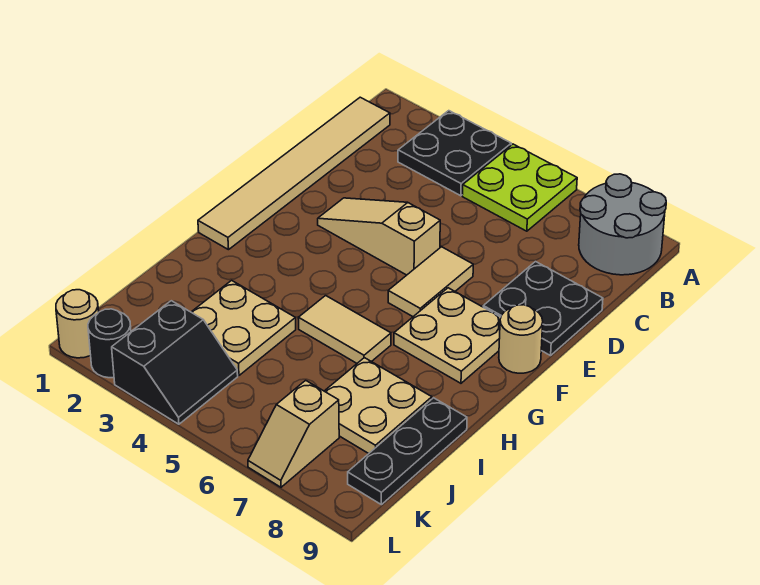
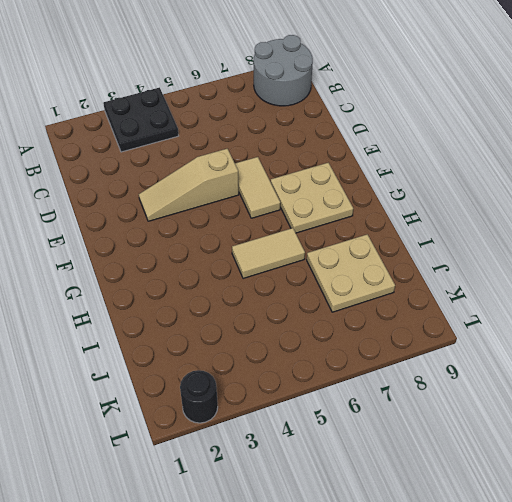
none -> lime 2x2 plate [462,144,577,231]
none -> tan 1x6 tile [198,97,390,250]
none -> black 2x2 plate [483,262,603,356]

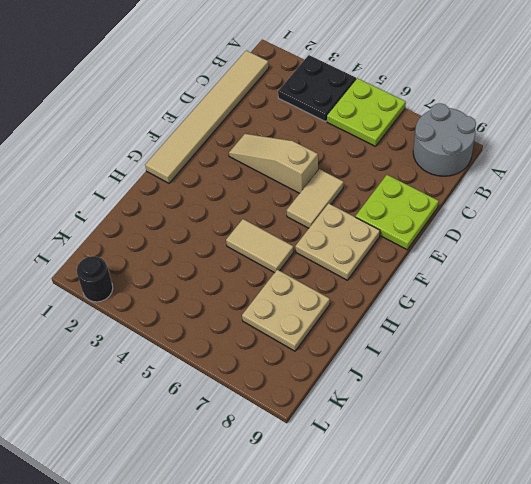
lime 2x2 plate [355,175,439,250] -> black 2x2 plate [483,262,603,356]
none -> tan 1x1 round brick [499,305,543,373]
none -> tan 2x2 plate [191,280,296,376]
none -> black 1x3 plate [348,398,467,505]

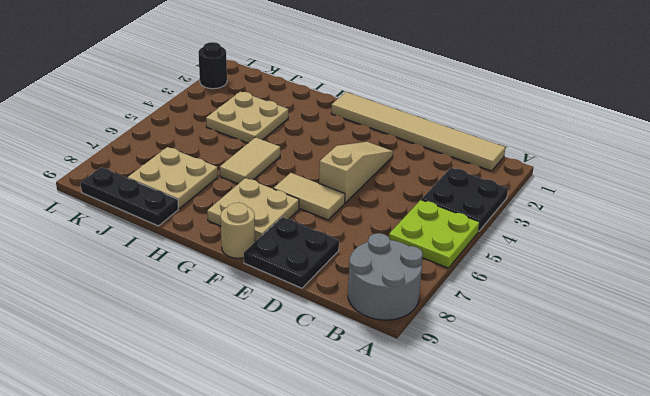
none -> black 2x2 slope [112,301,238,424]
none -> tan 1x2 slope [248,380,339,487]
none -> tan 1x1 round brick [56,290,99,358]

